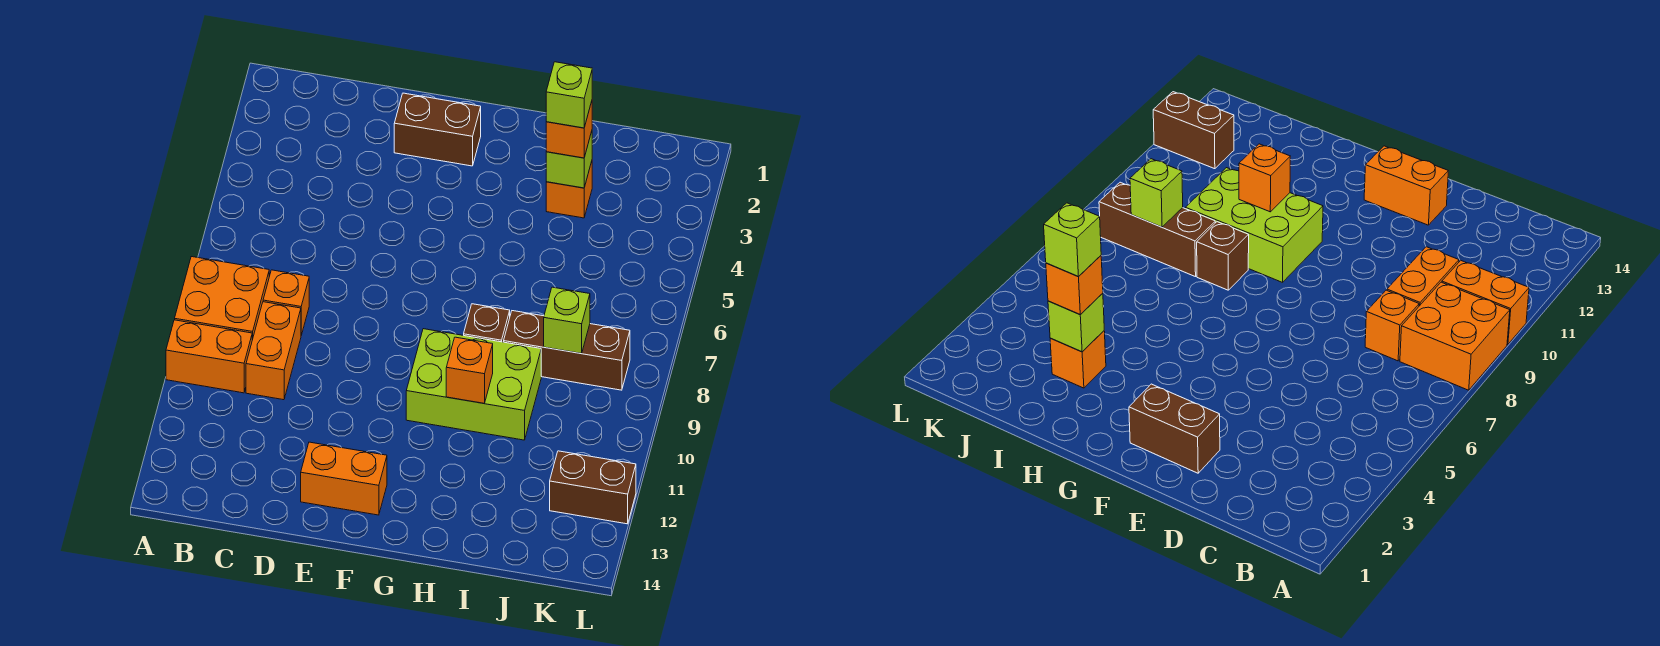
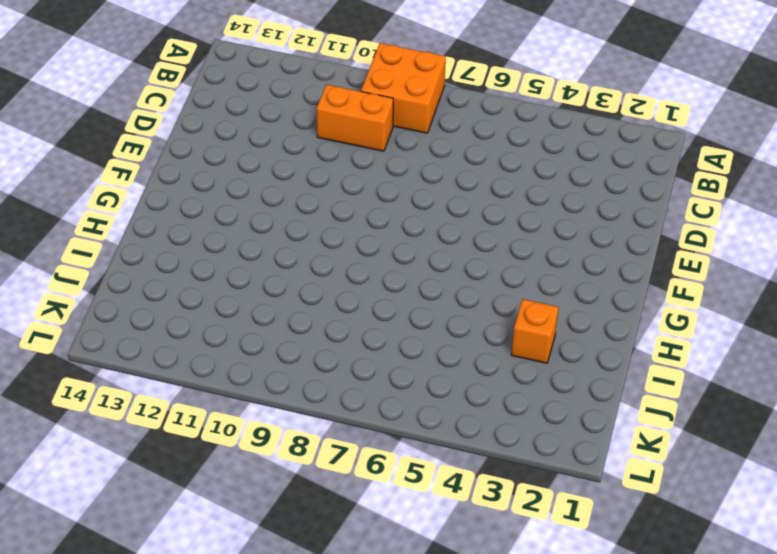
none -> orange 1x2 brick [166,320,252,393]
none -> orange 1x1 brick [263,270,309,335]
none -> brown 1x2 brick [394,93,481,166]

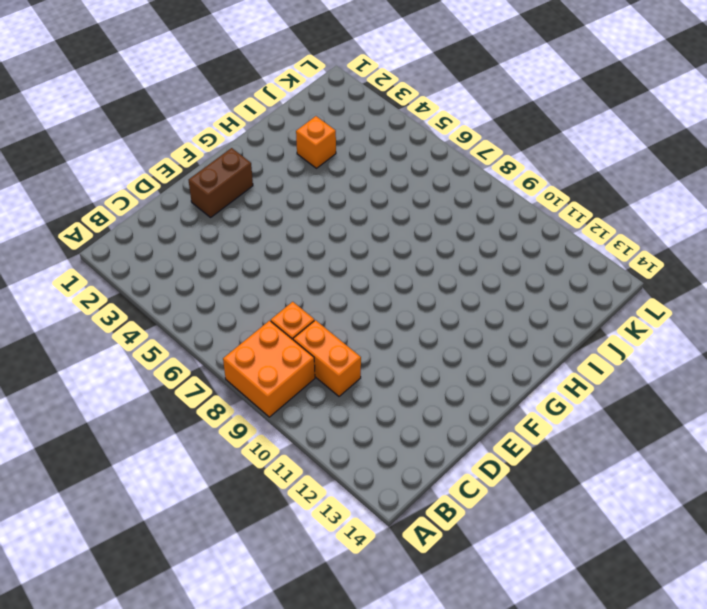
none -> orange 1x2 brick [166,320,252,393]
none -> orange 1x2 brick [301,442,387,515]
none -> lime 2x3 brick [406,329,541,440]

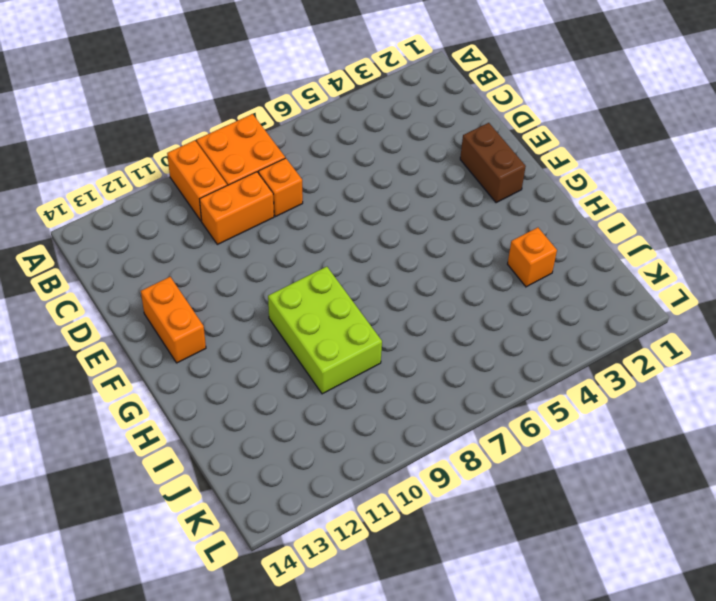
none -> brown 1x1 brick [464,304,510,342]
none -> brown 1x3 brick [504,311,630,390]
none -> brown 1x2 brick [550,451,636,524]

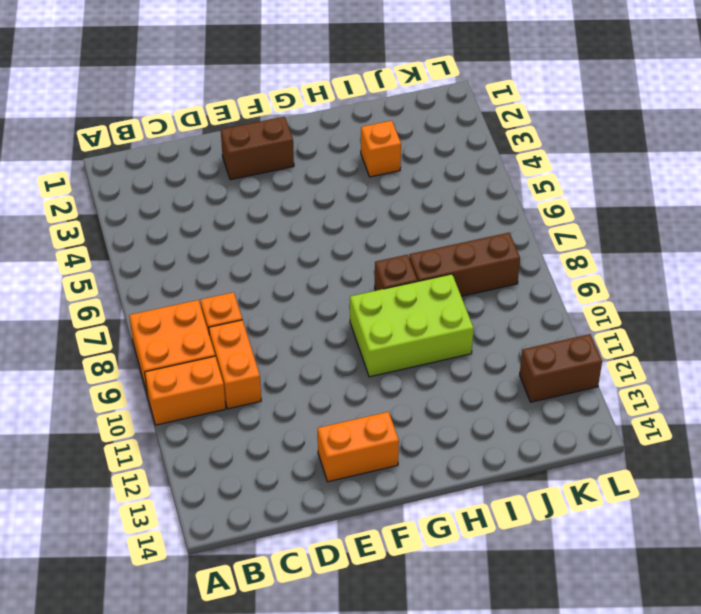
none -> orange 1x1 brick [446,337,493,403]
none -> lime 1x1 brick [546,131,592,188]
none -> lime 1x1 brick [544,287,590,353]

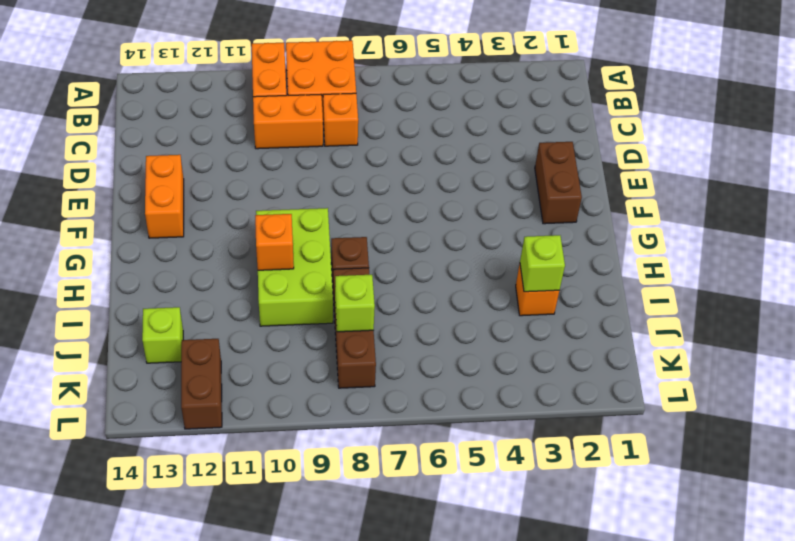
lime 1x1 brick [142,307,183,363] -> lime 1x1 brick moved to [546,62,592,128]
none -> orange 1x1 brick [546,101,592,158]

